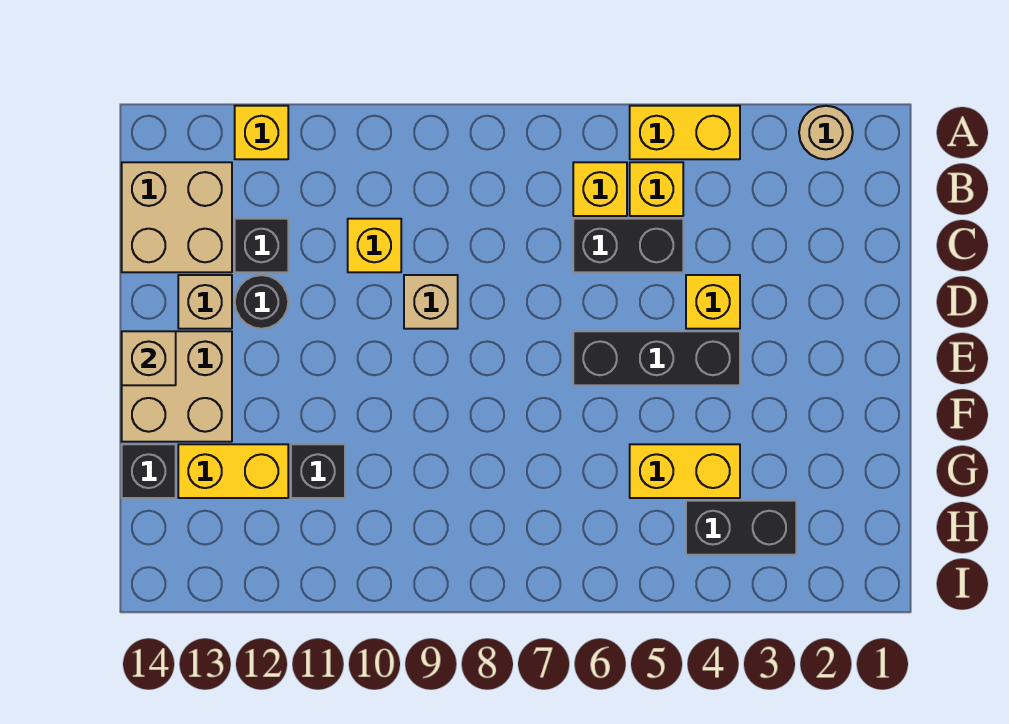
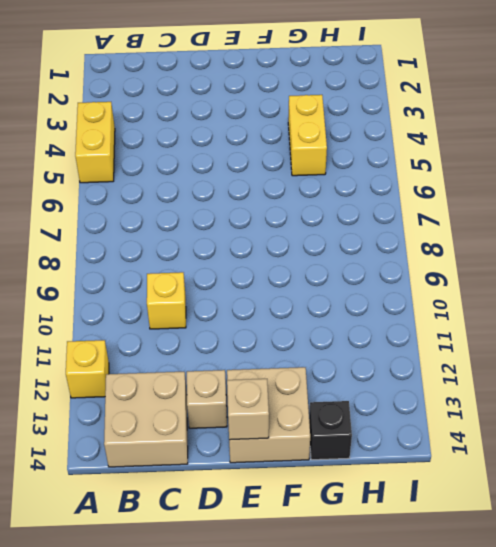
none -> tan 1x1 round brick [799,106,853,159]
none -> yellow 1x1 brick [630,162,683,216]
none -> yellow 1x1 brick [573,162,627,216]

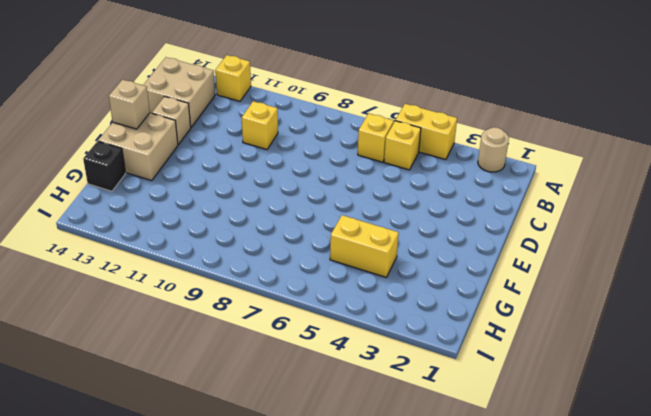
none -> black 1x2 brick [573,219,683,272]
none -> black 1x1 brick [235,219,288,272]
none -> yellow 1x1 brick [686,275,740,329]

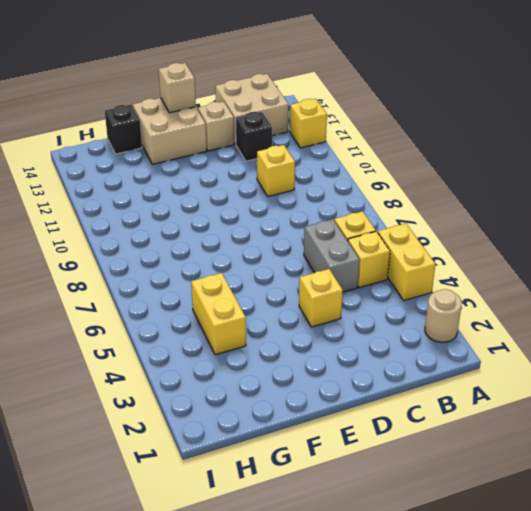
grey 1x2 brick [304,219,360,292] -> black 1x2 brick [573,219,683,272]
none -> tan 1x1 brick [404,275,458,329]
none -> black 1x1 round brick [235,275,288,329]
none -> black 1x3 brick [573,331,740,385]

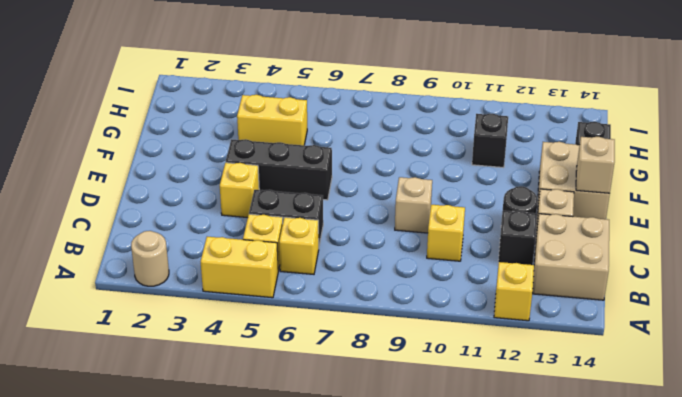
none -> yellow 1x2 brick [178,444,288,498]
none -> black 1x2 brick [686,501,796,555]

